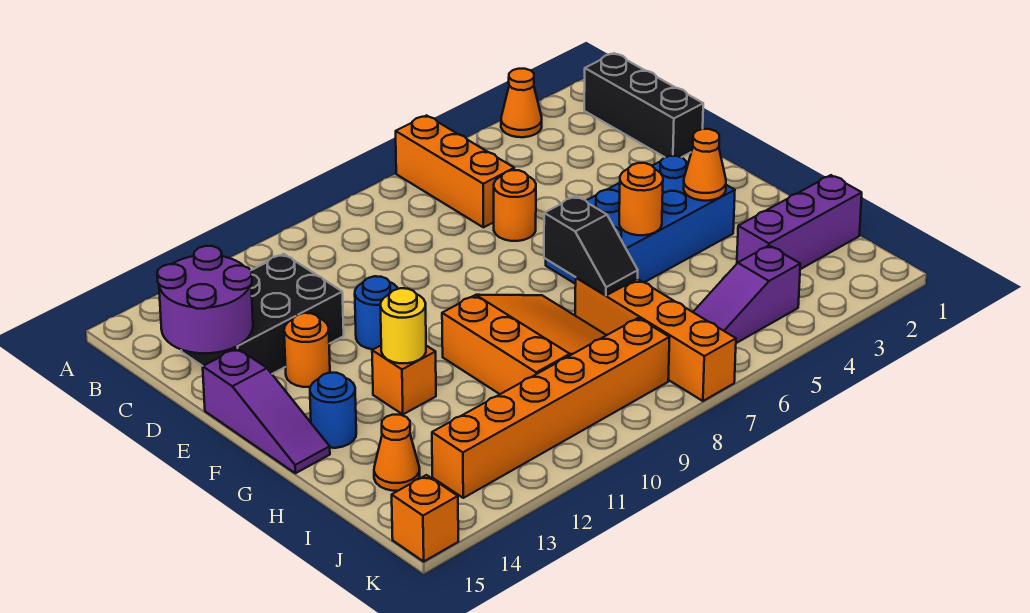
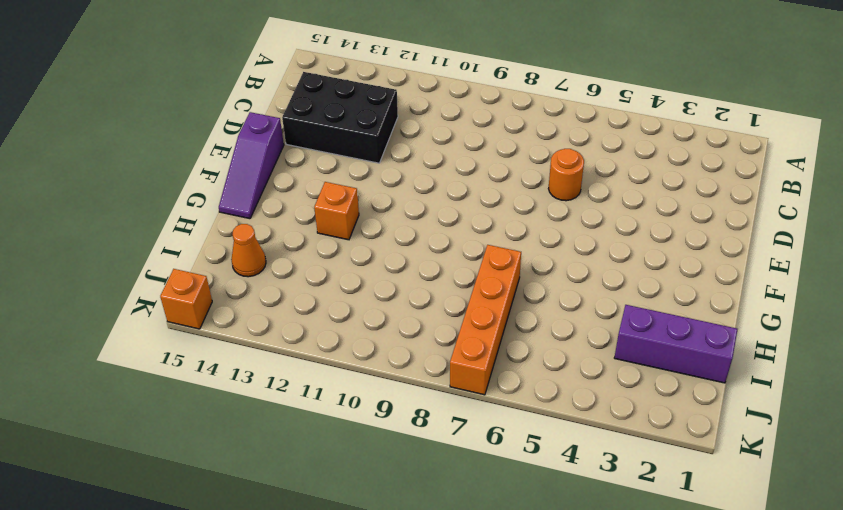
none -> orange 1x1 cone [501,69,542,137]
none -> orange 1x3 brick [396,115,514,227]
none -> black 1x3 brick [584,53,703,157]

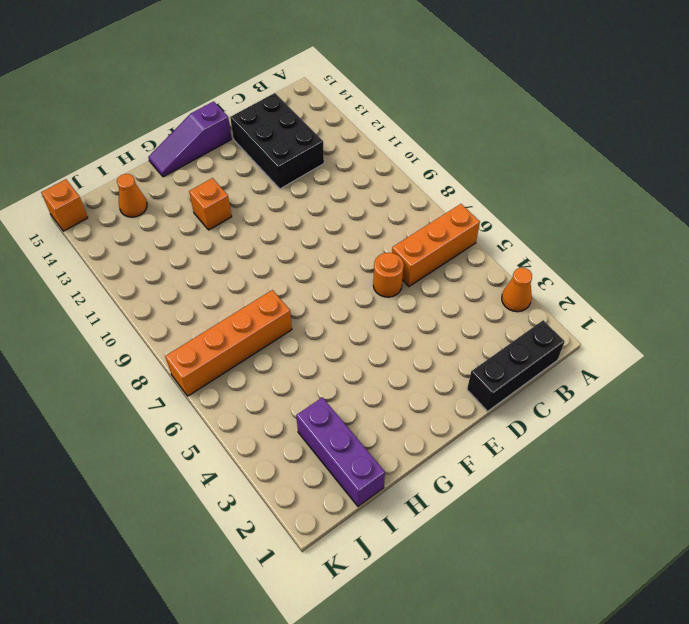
none -> blue 1x1 round brick [355,276,398,349]
none -> orange 1x1 round brick [284,313,330,387]
none -> blue 2x4 brick [546,155,735,284]

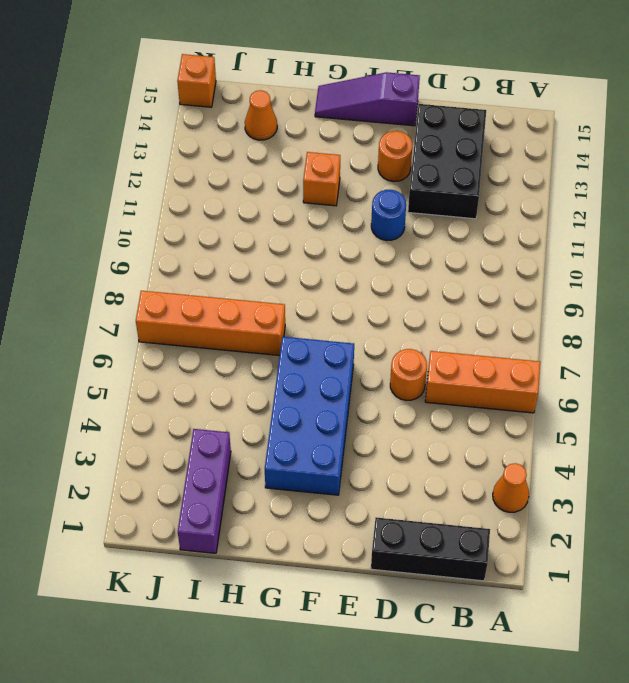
none -> orange 3x3 slope [442,295,606,394]
none -> blue 1x1 round brick [310,373,356,448]
none -> purple 1x3 slope [693,246,800,343]

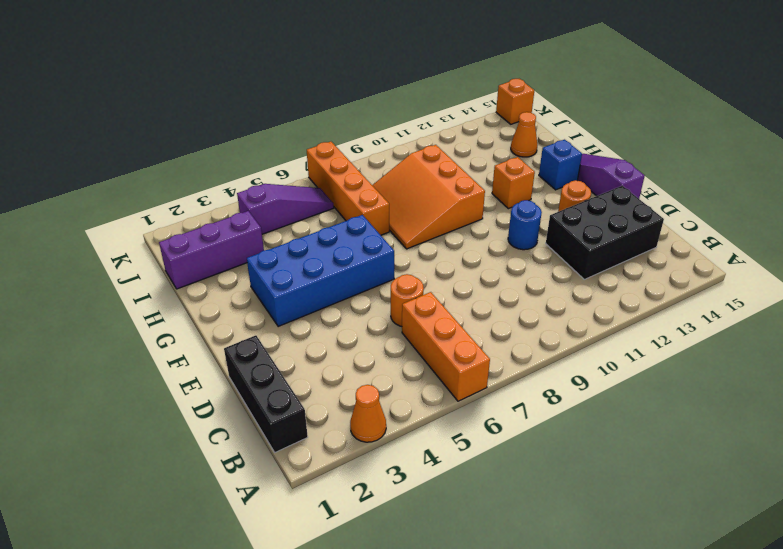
blue 1x1 brick [539,140,582,190] -> blue 1x1 round brick [310,373,356,448]
none -> orange 1x6 brick [432,318,670,498]
none -> purple 2x2 round brick [157,246,253,353]
none -> orange 1x1 cone [684,129,726,201]

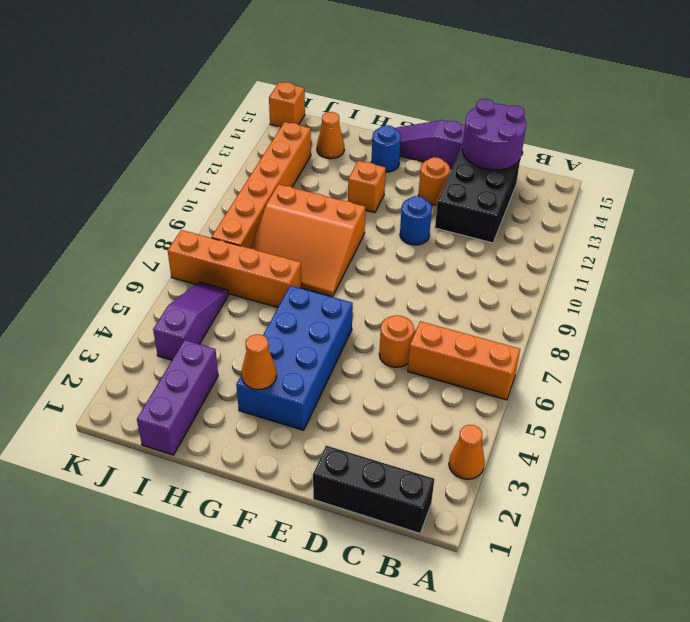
none -> orange 1x1 round brick [619,163,663,235]
none -> black 1x2 slope [544,196,638,295]
none -> yellow 1x1 round brick [380,288,426,363]

